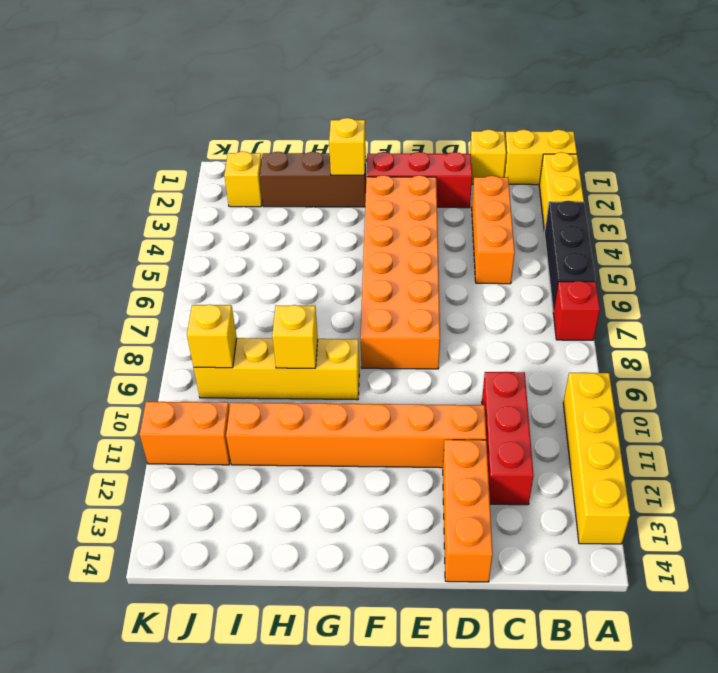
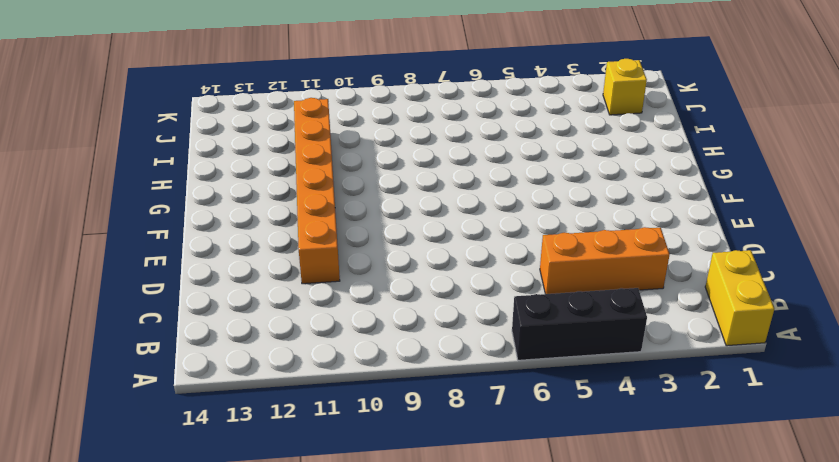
none -> yellow 1x2 brick [539,152,584,231]
none -> red 1x1 brick [553,281,600,340]
none -> yellow 1x4 brick [563,373,630,544]

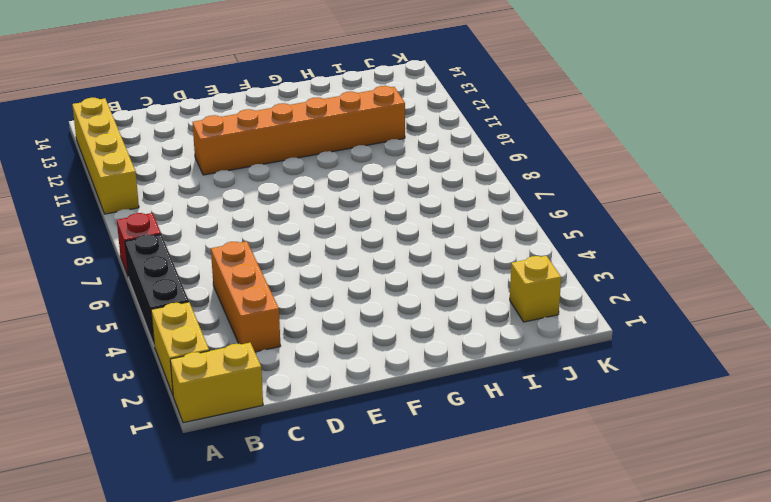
none -> yellow 1x1 brick [470,130,506,184]
none -> red 1x3 brick [482,372,534,505]
none -> red 1x3 brick [367,152,472,208]

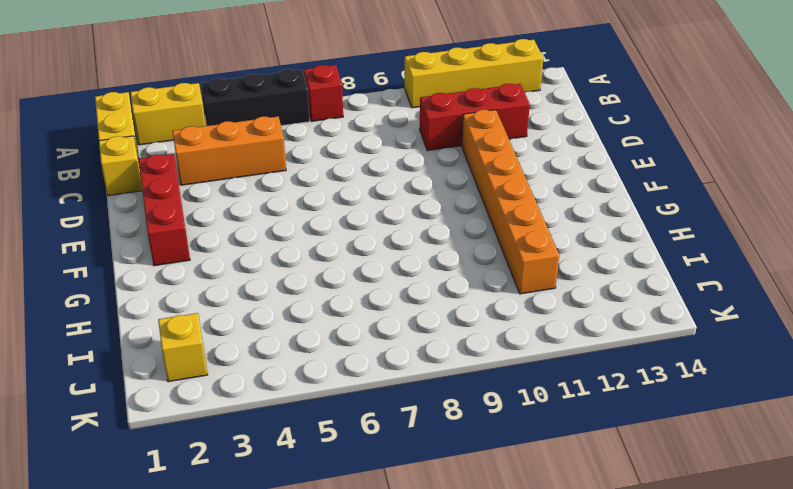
none -> orange 1x3 brick [443,440,493,582]
none -> orange 2x6 brick [360,175,440,369]
none -> brown 1x3 brick [260,152,366,207]

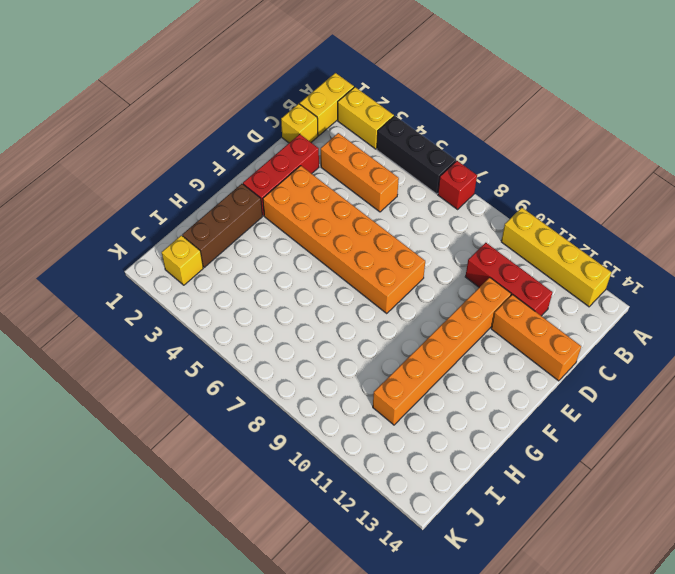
none -> yellow 1x4 brick [194,338,359,400]
none -> orange 1x2 brick [140,402,230,465]
none -> yellow 1x1 brick [329,118,366,175]

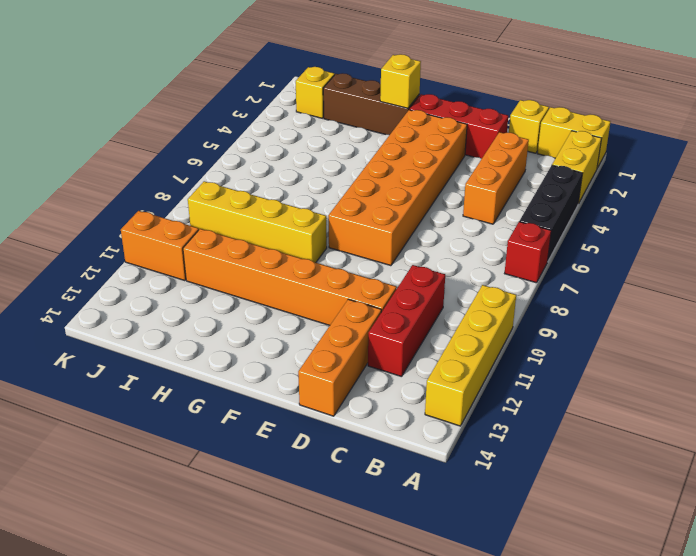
none -> yellow 1x1 brick [272,305,318,368]
none -> yellow 1x1 brick [187,305,237,368]

